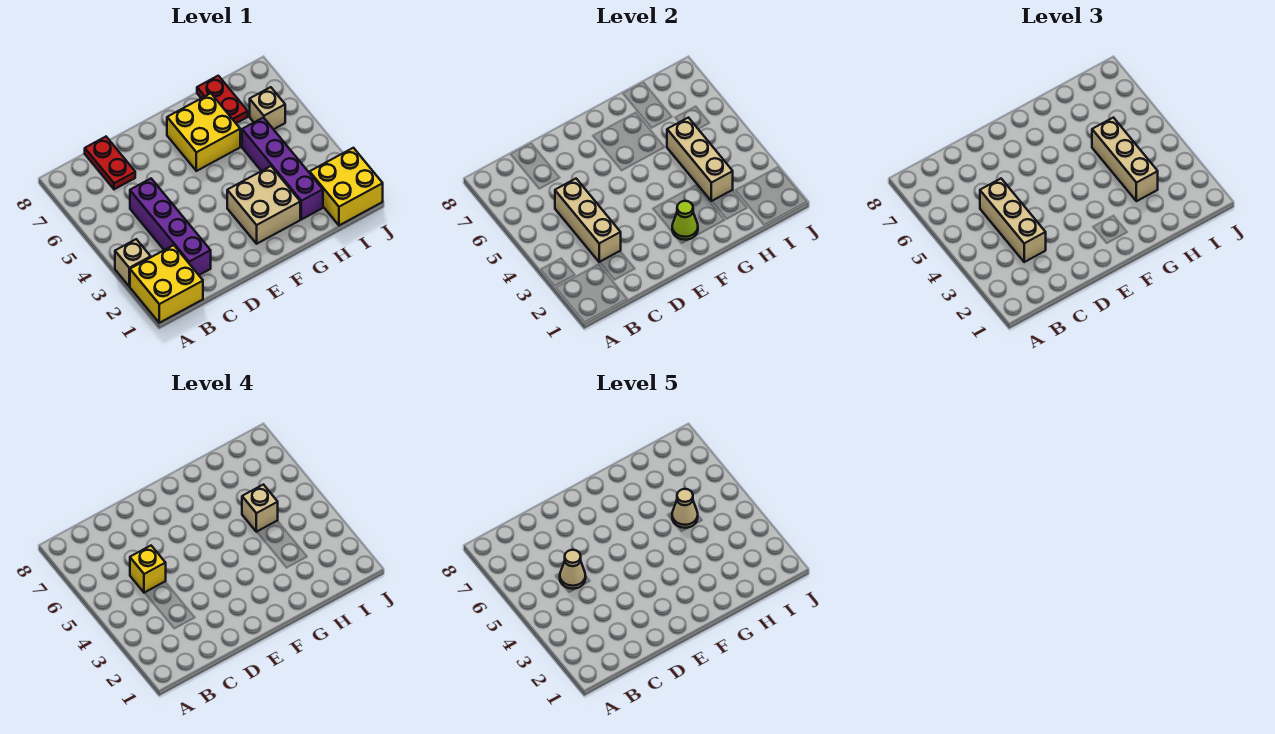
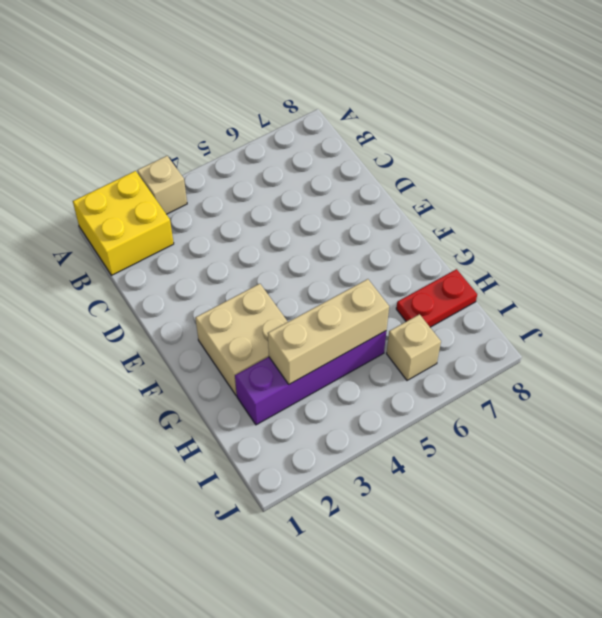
none -> purple 1x4 brick [130,179,211,275]
none -> red 1x2 plate [85,137,135,189]
none -> yellow 2x2 brick [167,93,240,171]

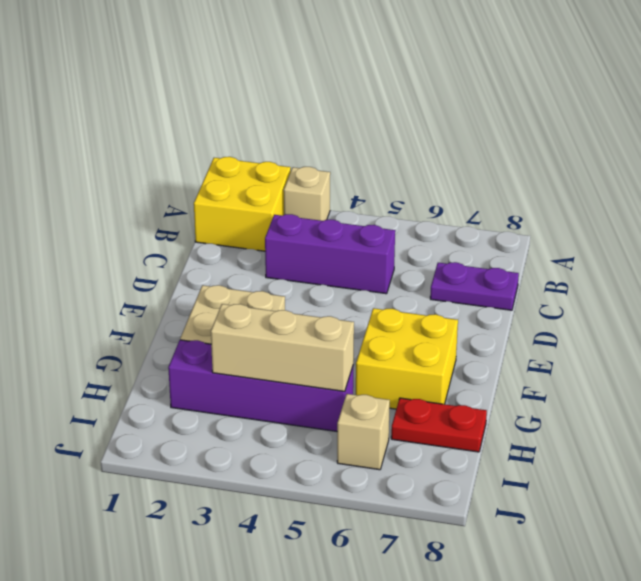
purple 1x3 brick [265,214,395,294] -> purple 1x4 brick [130,179,211,275]
purple 1x2 plate [430,262,519,310] -> red 1x2 plate [85,137,135,189]
none -> yellow 2x2 brick [310,148,383,225]
none -> tan 1x3 brick [555,179,621,262]
none -> lime 1x1 cone [672,201,698,240]

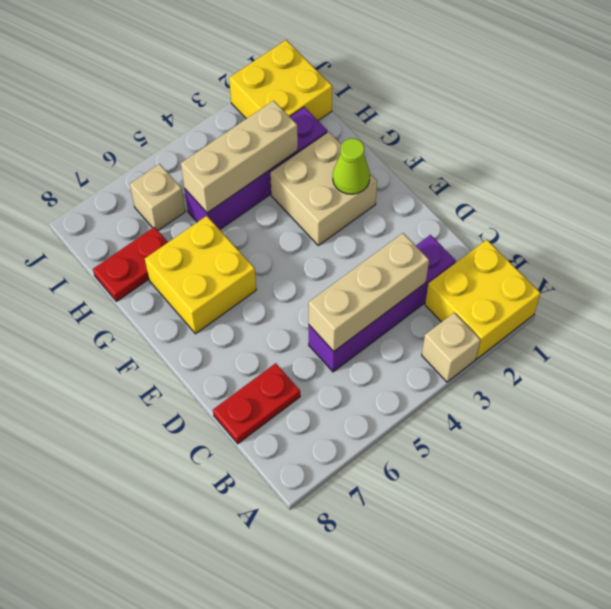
none -> tan 1x3 brick [980,179,1046,262]
none -> tan 1x3 brick [1092,118,1158,201]
none -> yellow 1x1 brick [130,546,166,593]

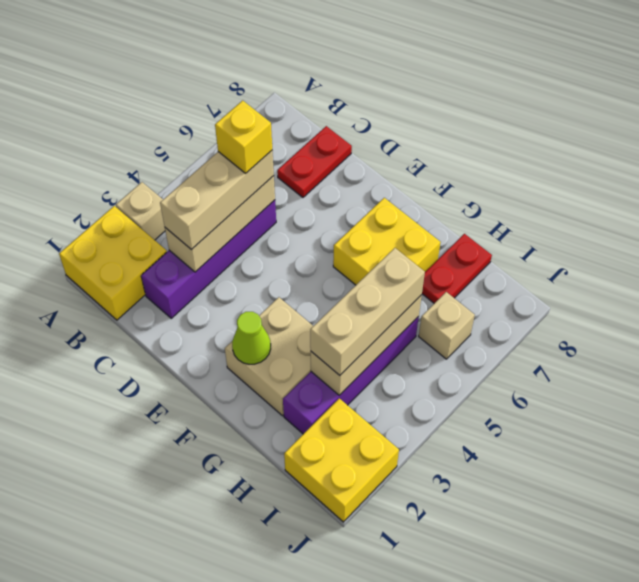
none -> tan 1x1 brick [242,485,278,532]
none -> tan 1x1 cone [560,550,586,589]
none -> tan 1x1 cone [672,489,698,528]

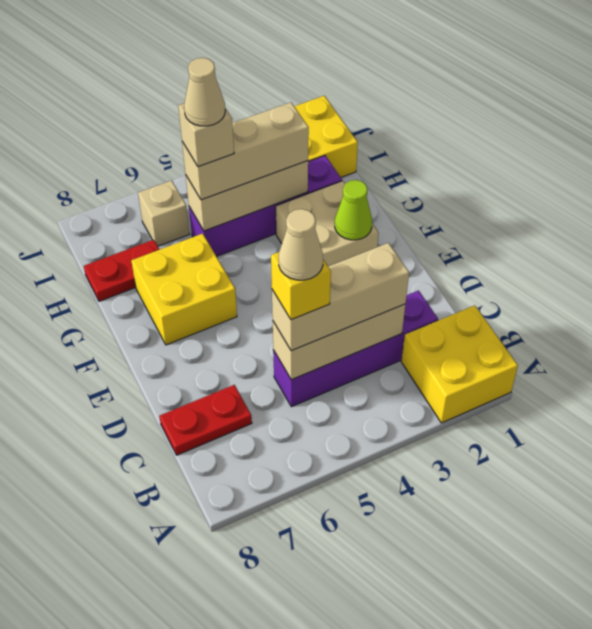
none -> tan 1x1 brick [115,239,151,286]

